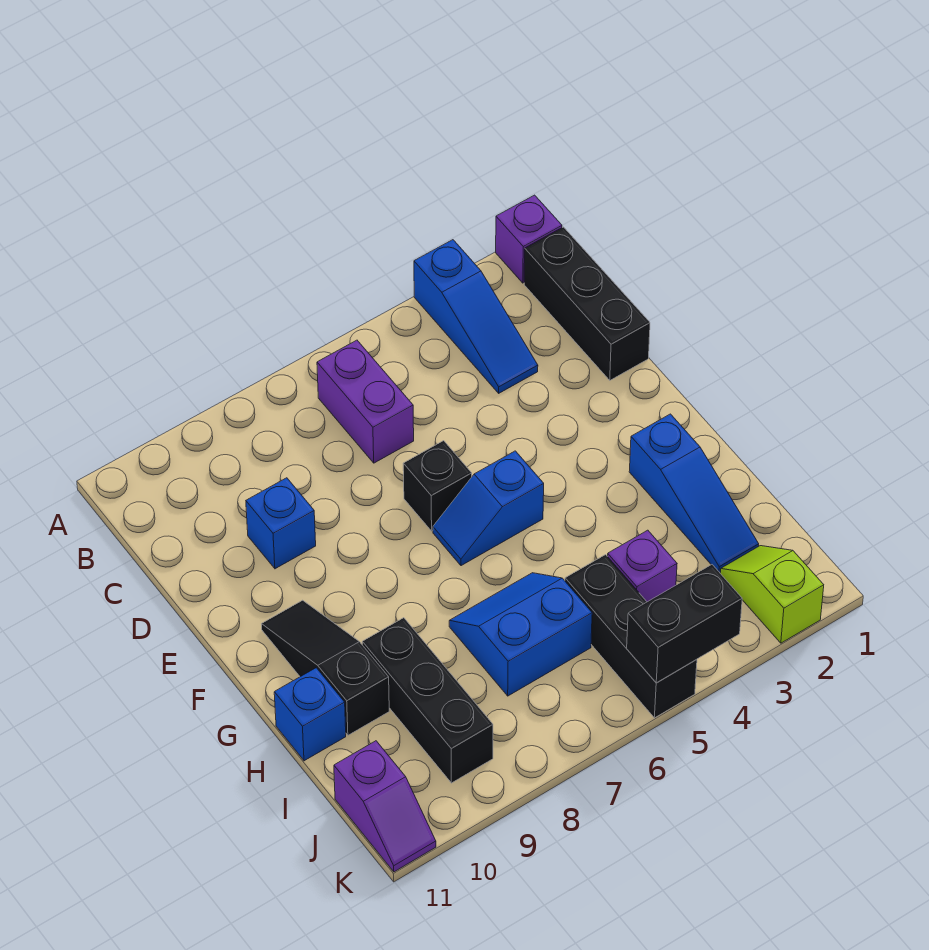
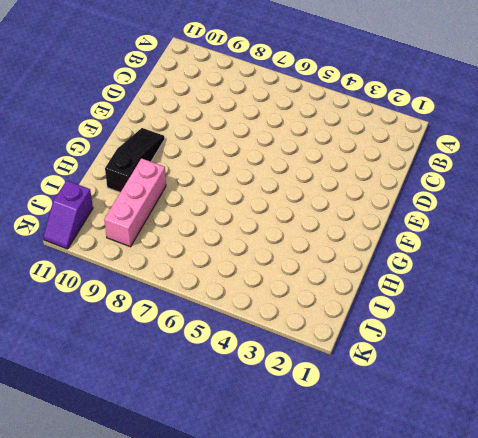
pink 1x3 brick [104,158,166,247] -> black 1x3 brick [362,618,493,783]
none -> purple 1x1 brick [496,195,562,283]
none -> blue 1x3 slope [414,240,538,393]
none -> black 1x3 brick [524,227,650,380]

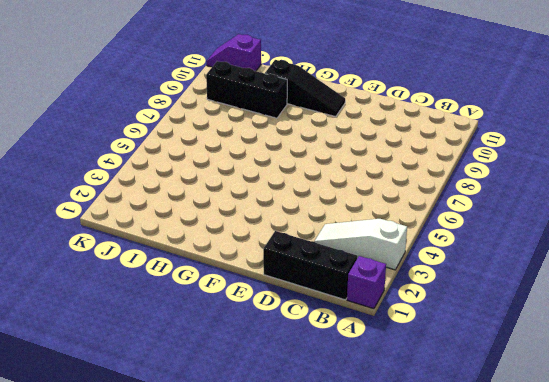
white 1x3 slope [314,219,407,270] -> blue 1x3 slope [414,240,538,393]
none -> purple 1x2 brick [317,340,414,463]
none -> blue 1x1 brick [246,478,316,569]
none -> black 1x1 brick [403,441,472,531]

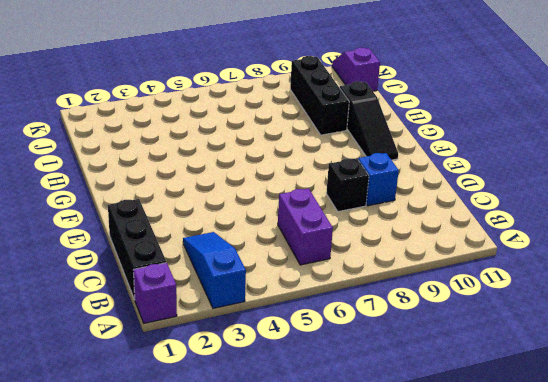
black 1x1 brick [326,158,369,212] -> black 1x1 brick moved to [403,441,472,531]
none -> blue 1x2 slope [433,451,544,566]
none -> blue 1x3 slope [629,414,759,572]
none -> blue 2x2 slope [449,573,592,696]

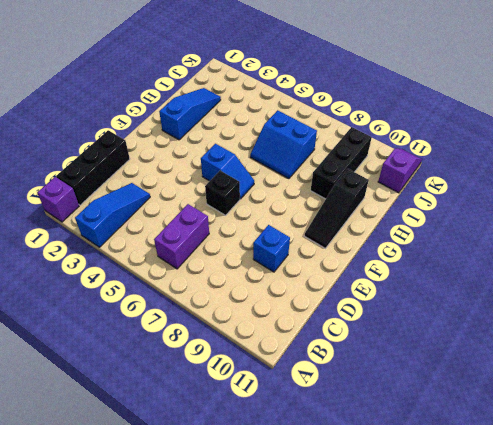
none -> blue 1x1 brick [274,668,346,761]
none -> purple 1x1 brick [608,530,677,602]
none -> black 1x3 brick [565,555,697,718]

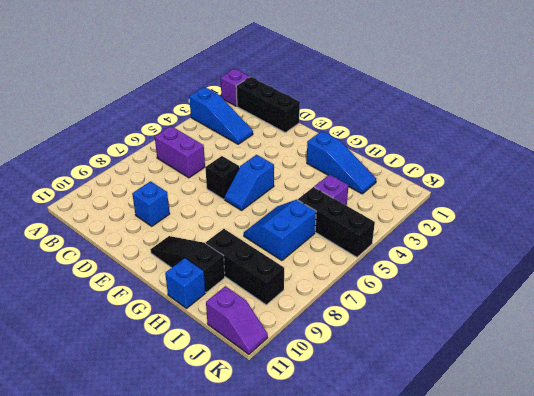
none -> lime 1x2 slope [720,546,824,643]
none -> black 1x2 brick [627,565,742,683]

